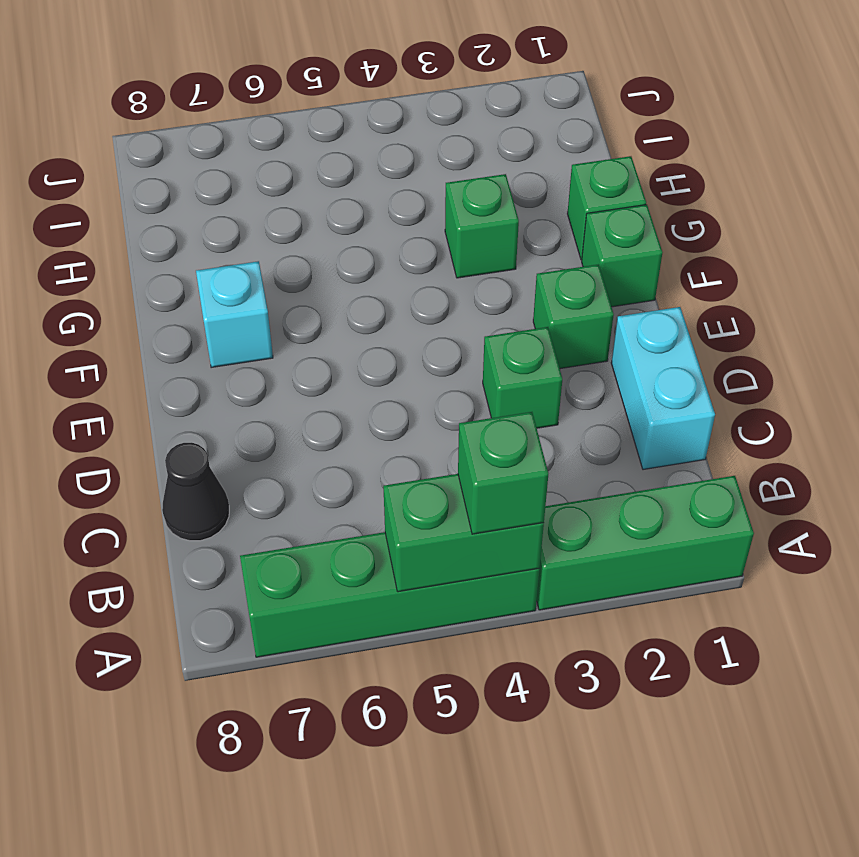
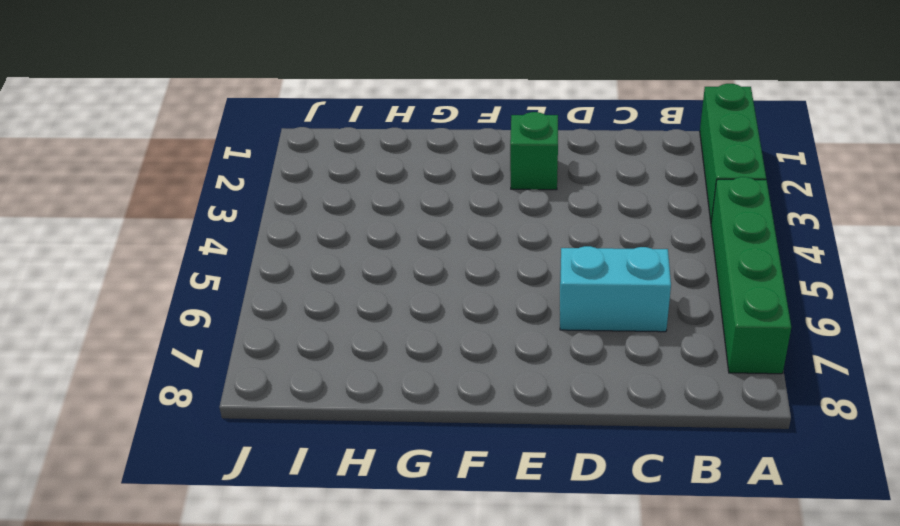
cyan 1x2 brick [560,246,671,332] -> cyan 1x2 brick moved to [611,307,715,470]
none -> black 1x1 cone [162,443,229,541]
none -> green 1x1 brick [483,327,562,428]
none -> green 1x1 brick [582,205,663,307]

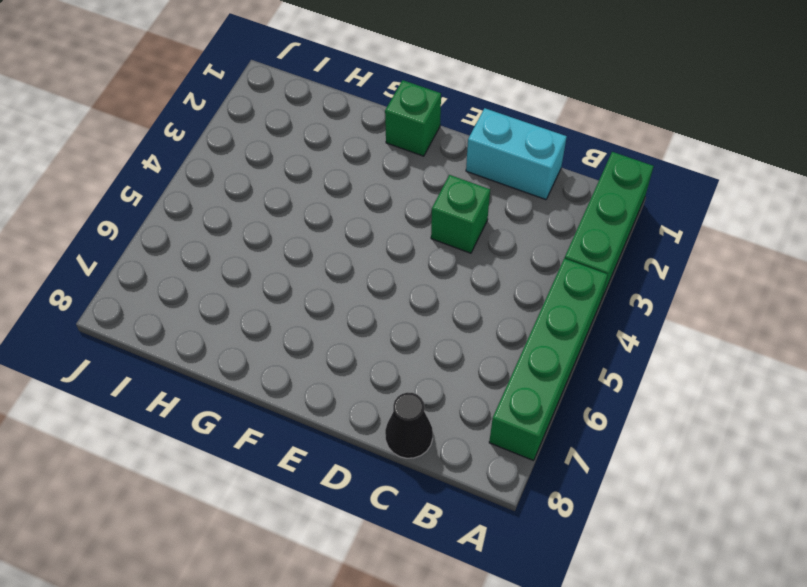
none -> green 1x1 brick [533,265,614,369]
none -> cyan 1x1 brick [196,261,273,368]
none -> green 1x1 brick [567,156,646,260]

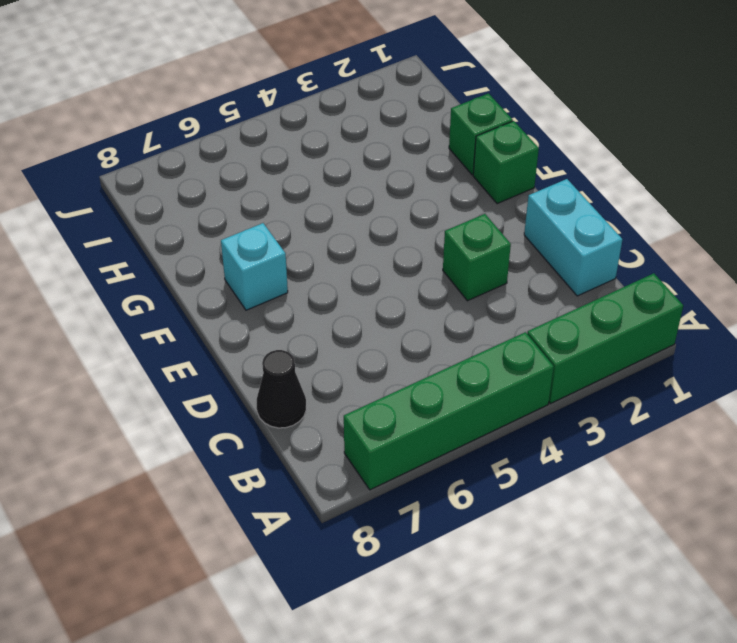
none -> green 1x1 brick [533,265,614,369]
none -> green 1x1 brick [445,174,519,278]
none -> green 1x2 brick [383,474,544,592]

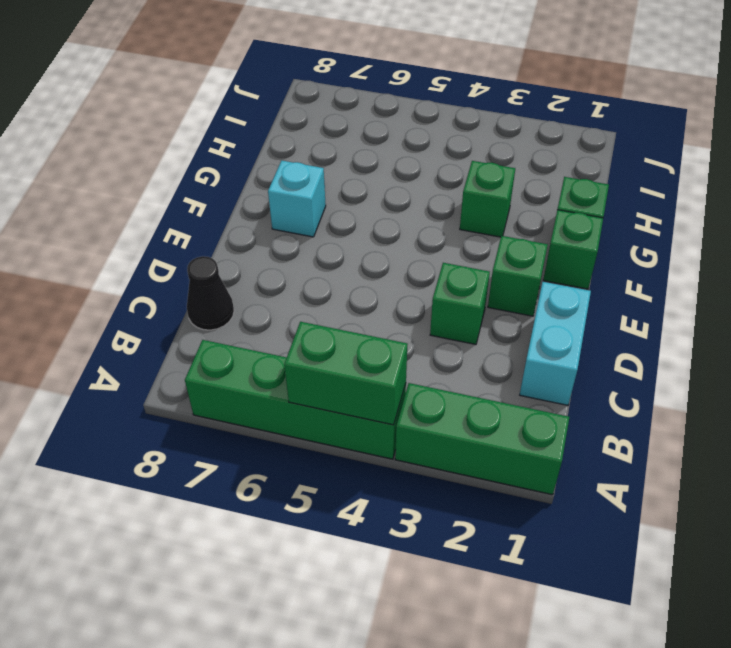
none -> green 1x1 brick [458,412,548,534]

